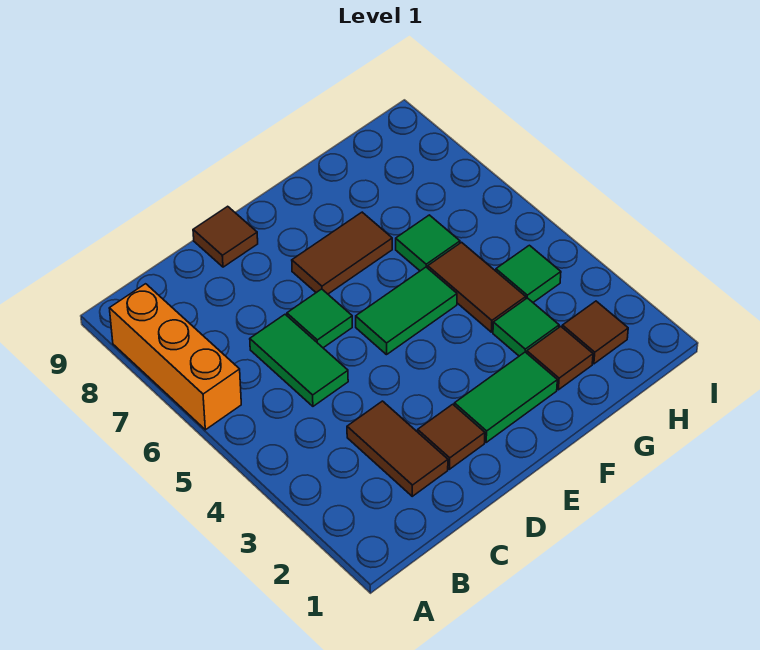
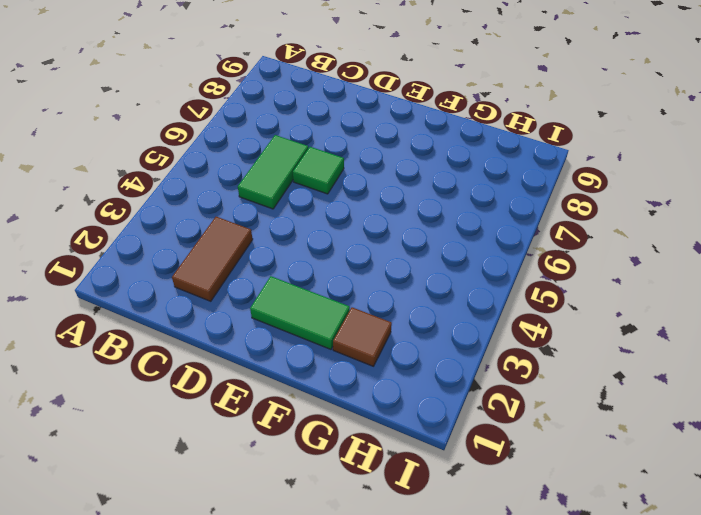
none -> orange 1x3 brick [109,284,241,430]
none -> brown 1x1 tile [418,404,485,469]
none -> brown 1x1 tile [193,206,258,267]

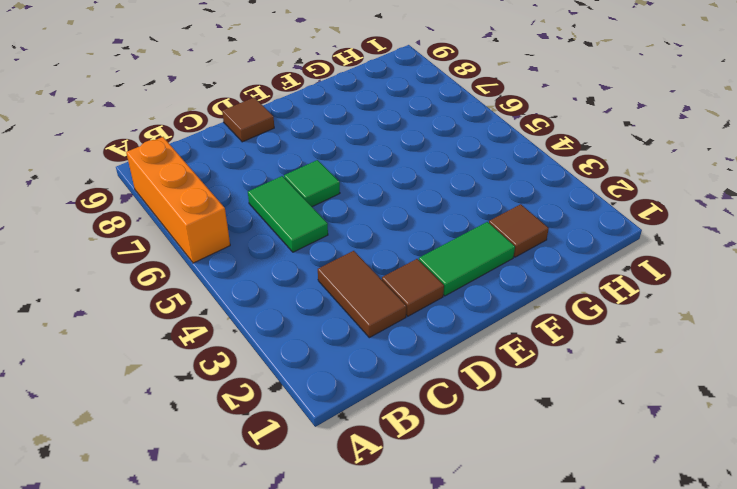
none -> green 1x2 tile [356,267,457,355]
none -> brown 1x2 tile [292,212,392,294]
none -> green 1x1 tile [493,298,559,356]

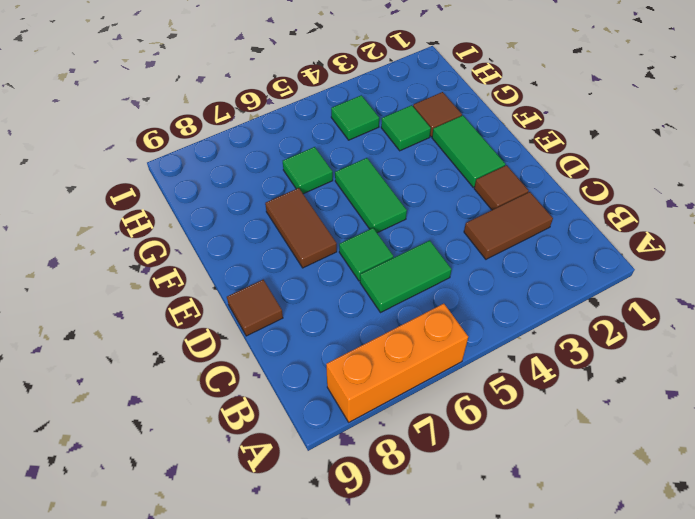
none -> brown 1x2 tile [428,242,526,332]
none -> brown 1x1 tile [562,301,628,364]

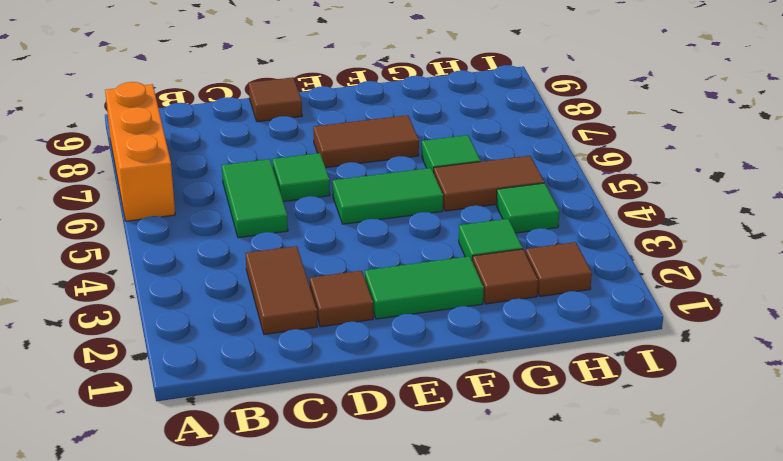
brown 1x2 tile [434,156,544,211] -> brown 1x2 tile turned to [428,242,526,332]

